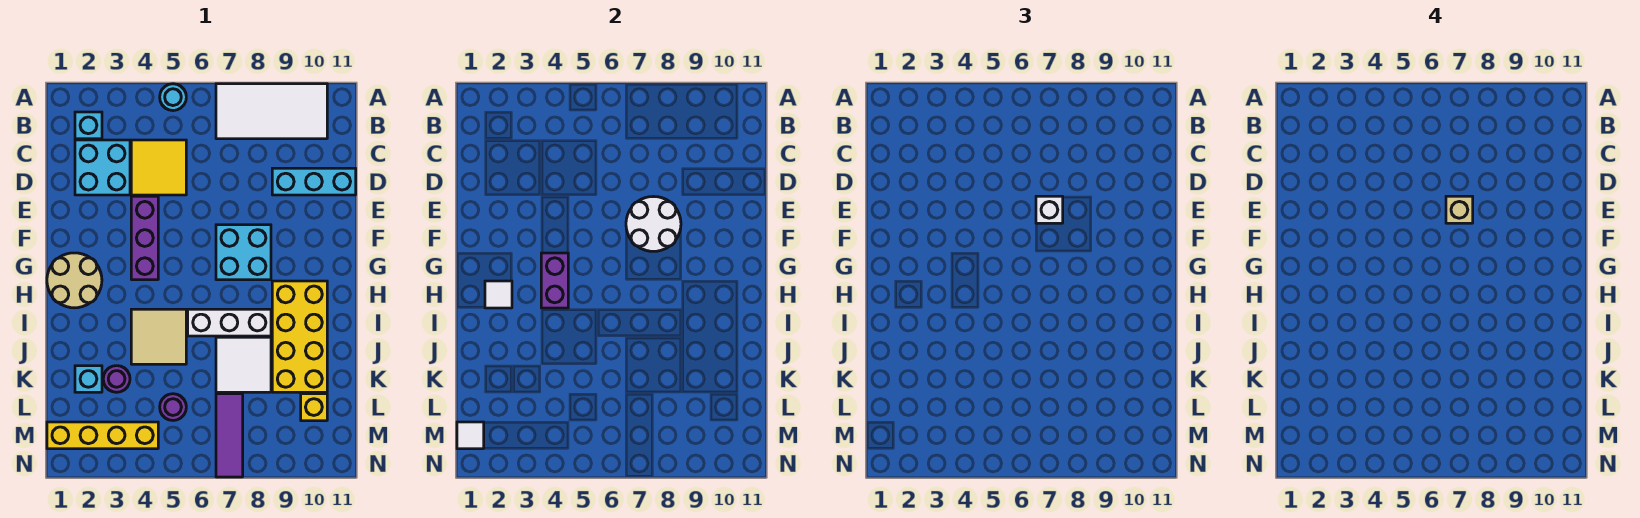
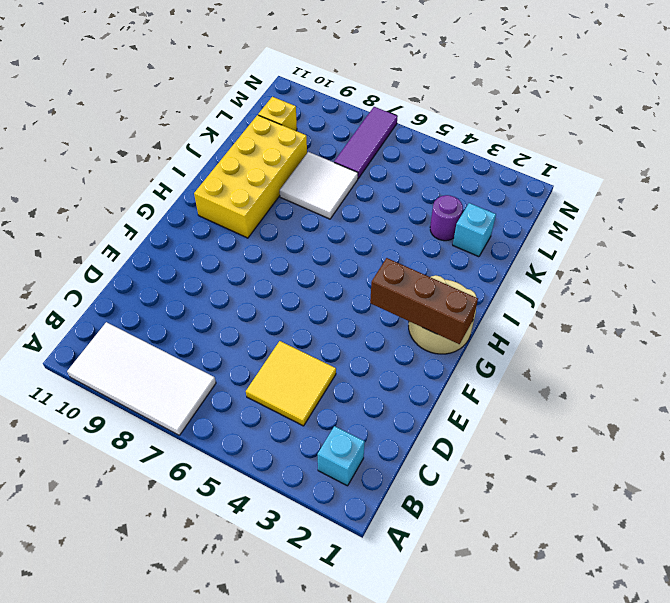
brown 1x3 brick [370,258,478,344] -> none
none -> cyan 1x1 round brick [160,84,186,111]
none -> cyan 2x2 brick [75,140,130,195]
none -> cyan 1x3 brick [272,168,356,195]

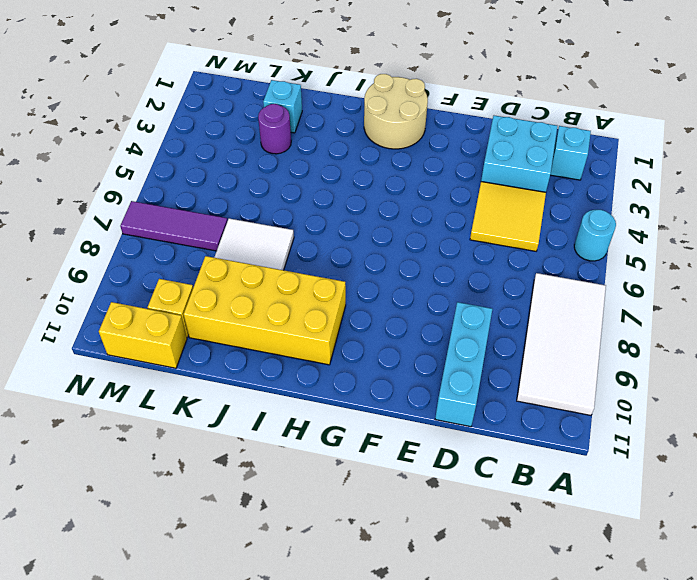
yellow 1x2 brick [99,302,187,368] -> none
none -> purple 1x3 brick [131,196,158,280]
none -> cyan 2x2 brick [216,225,271,280]
none -> tan 2x2 tile [131,309,186,364]

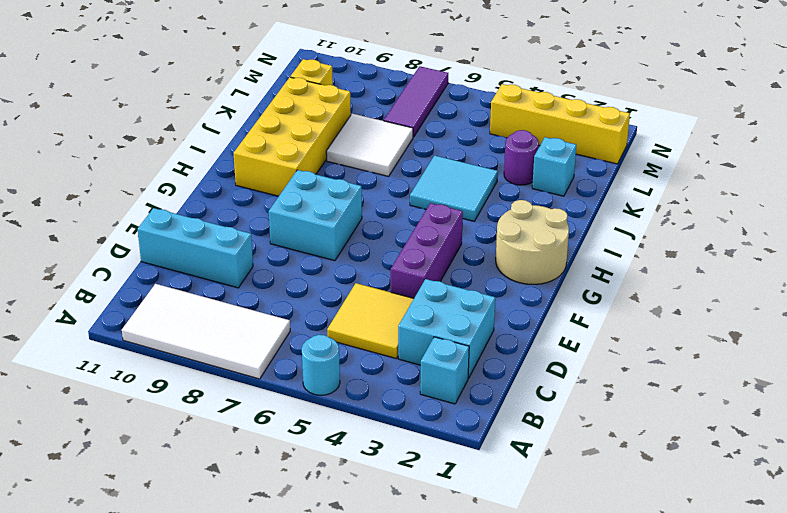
cyan 2x2 tile [410,155,498,221] -> tan 2x2 tile [131,309,186,364]
none -> white 1x3 brick [188,309,271,336]
none -> purple 1x1 round brick [160,394,186,420]
none -> white 2x2 round brick [626,197,681,251]

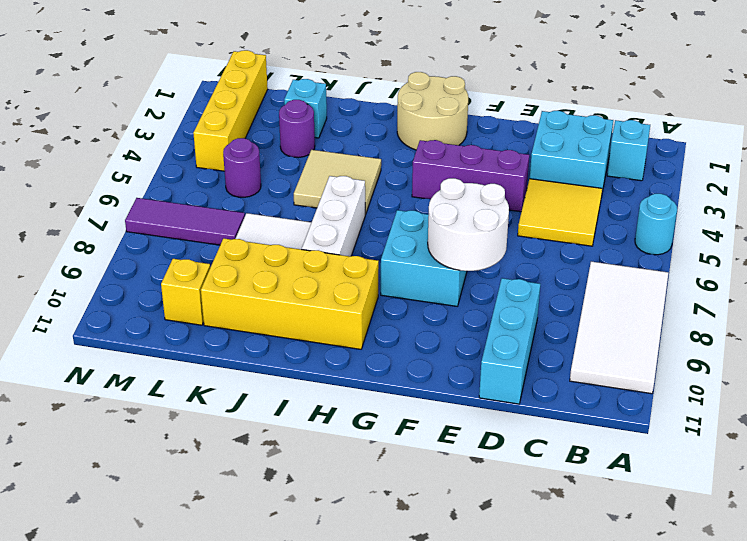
none -> purple 1x2 brick [541,253,568,308]
none -> white 1x1 tile [485,281,512,308]
none -> white 1x1 tile [457,422,484,449]

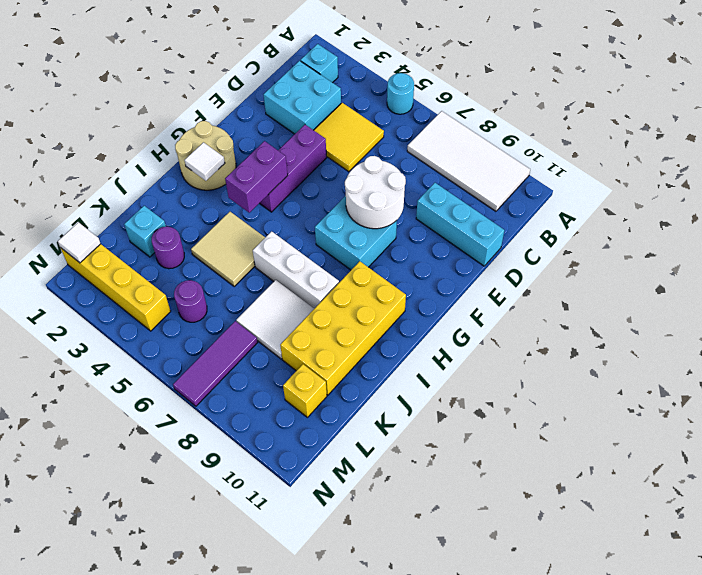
none -> white 1x1 brick [1036,196,1063,223]
none -> tan 1x1 brick [1446,196,1473,223]

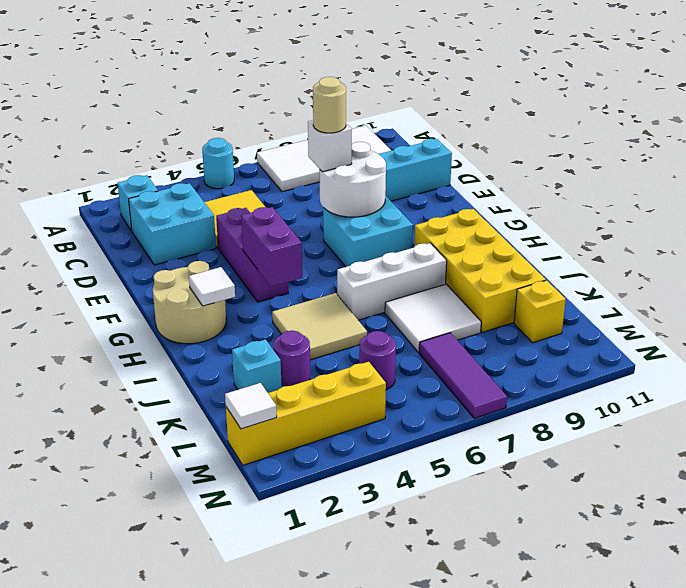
tan 1x1 round brick [313,77,346,133] -> tan 1x1 brick [1446,196,1473,223]

